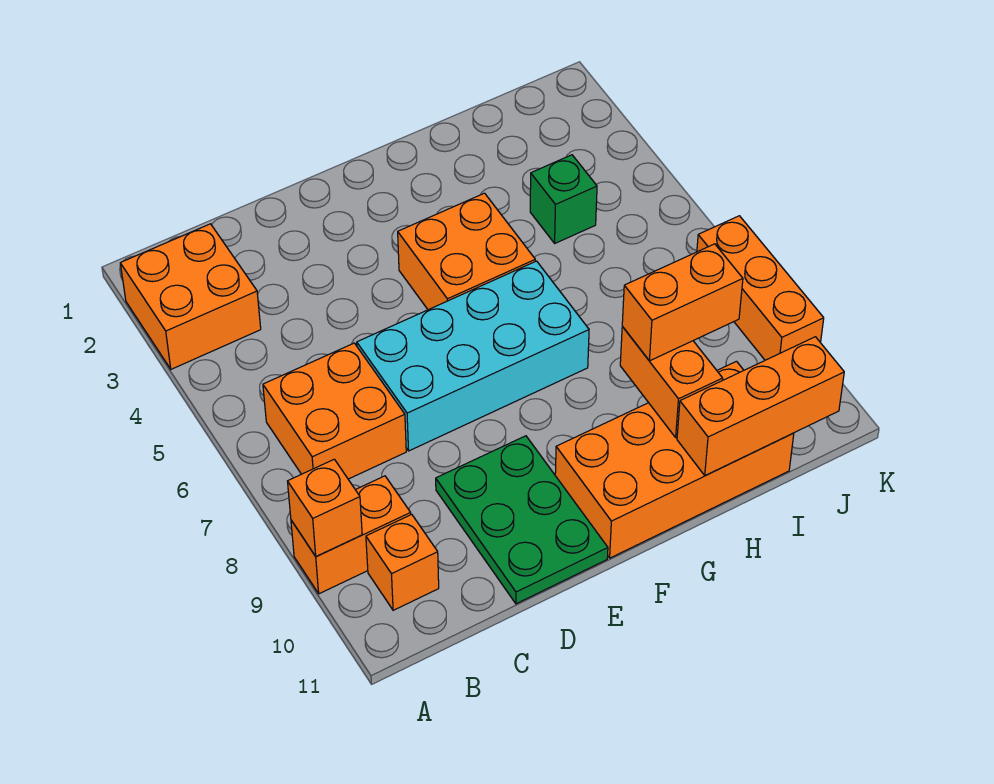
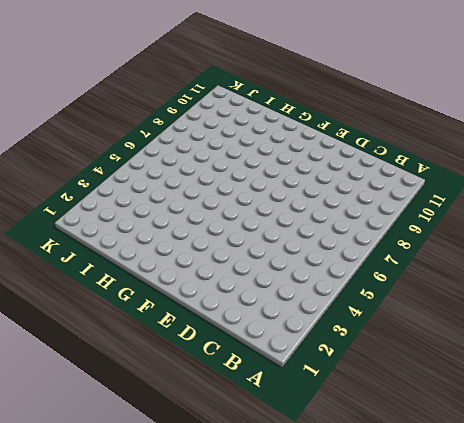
none -> orange 2x2 brick [120,224,261,369]
none -> orange 1x2 brick [291,476,411,594]
none -> orange 2x2 brick [263,343,406,479]

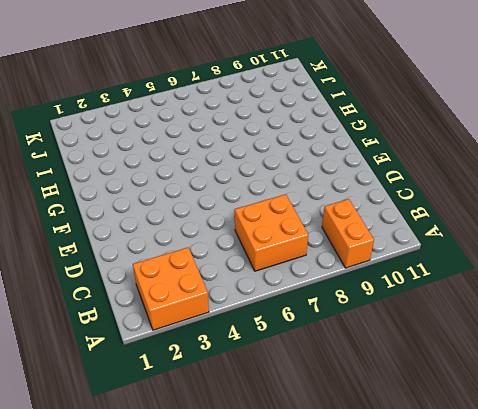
none -> orange 1x1 brick [366,514,439,610]
none -> cyan 2x4 brick [357,261,589,451]
none -> green 2x3 plate [436,436,608,604]

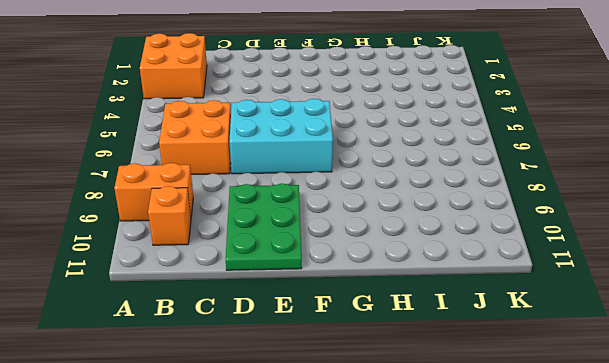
cyan 2x3 brick [230,99,333,174] -> cyan 2x4 brick [357,261,589,451]
none -> orange 2x2 brick [398,193,535,310]
none -> orange 2x4 brick [555,361,794,558]
none -> green 1x1 brick [530,155,597,243]

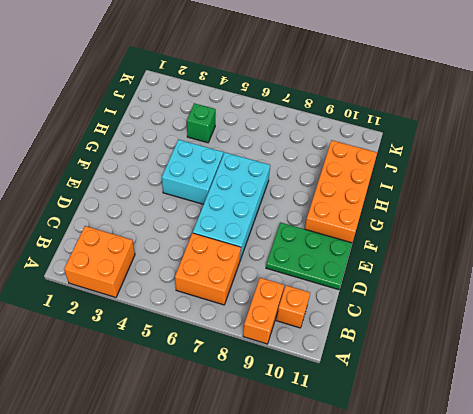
cyan 2x2 brick [162,139,223,204] -> orange 2x2 brick [398,193,535,310]
none -> orange 1x3 brick [697,216,824,360]
none -> orange 1x1 brick [288,459,362,557]
none -> orange 1x2 brick [620,327,723,438]

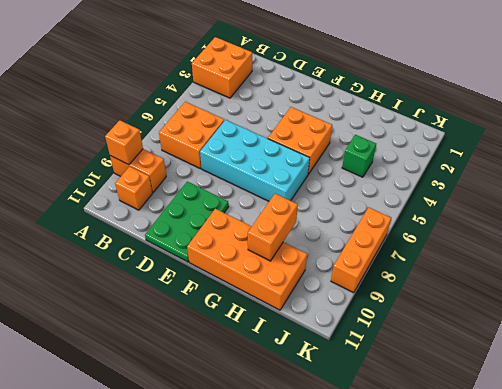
none -> orange 1x3 brick [677,337,844,476]
none -> orange 1x2 brick [622,244,743,361]

